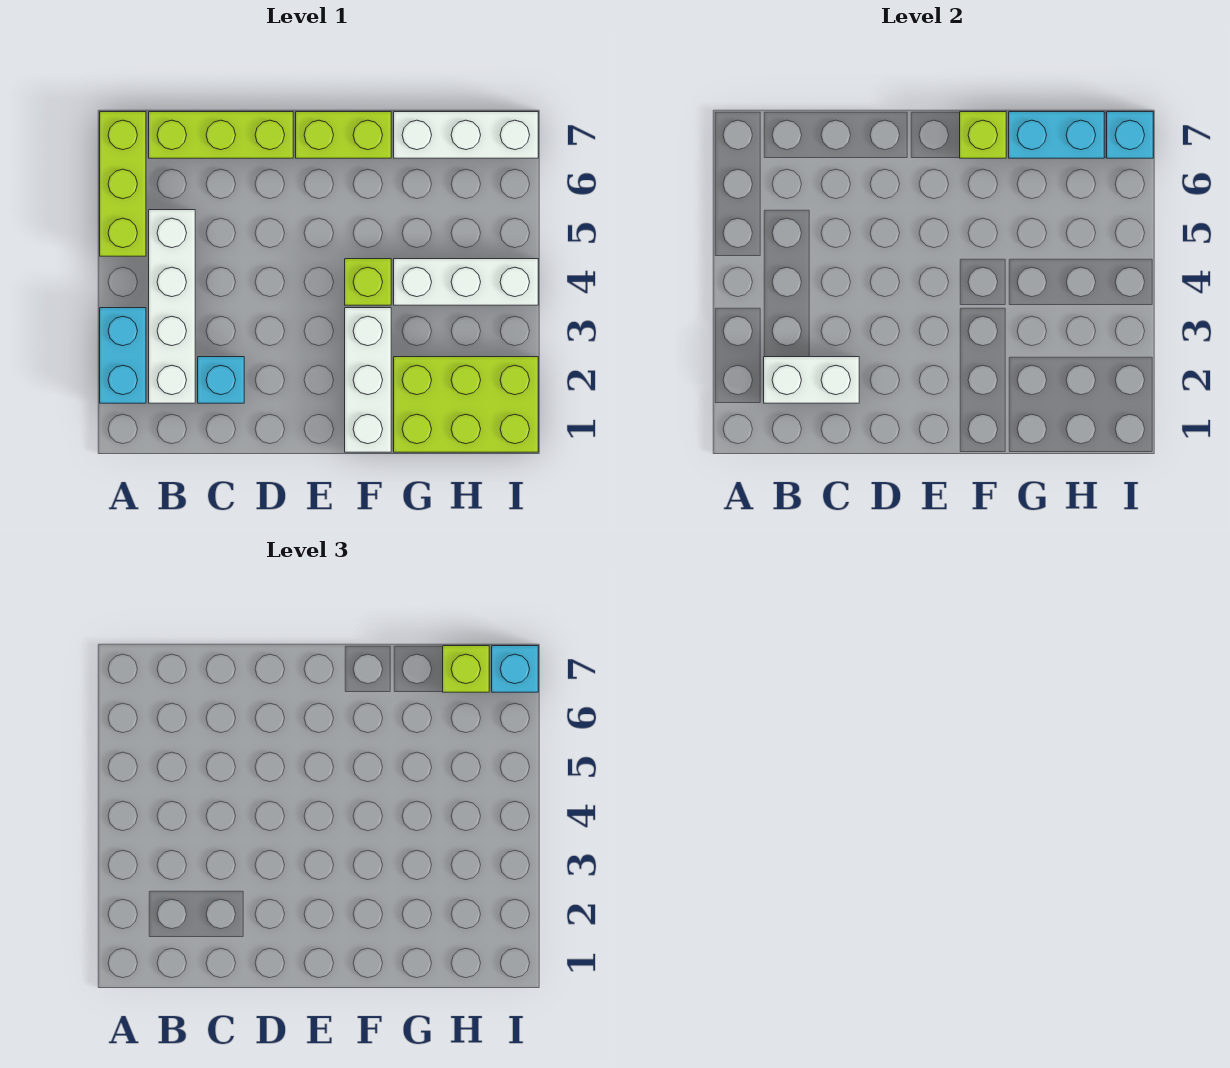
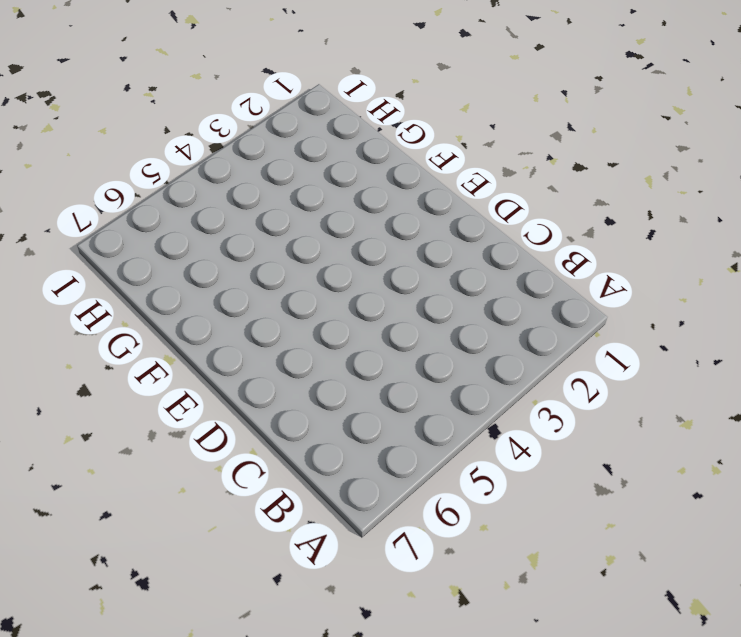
none -> cyan 1x2 brick [100,308,146,403]
none -> lime 1x3 brick [100,112,146,256]
none -> white 1x4 brick [149,210,195,403]

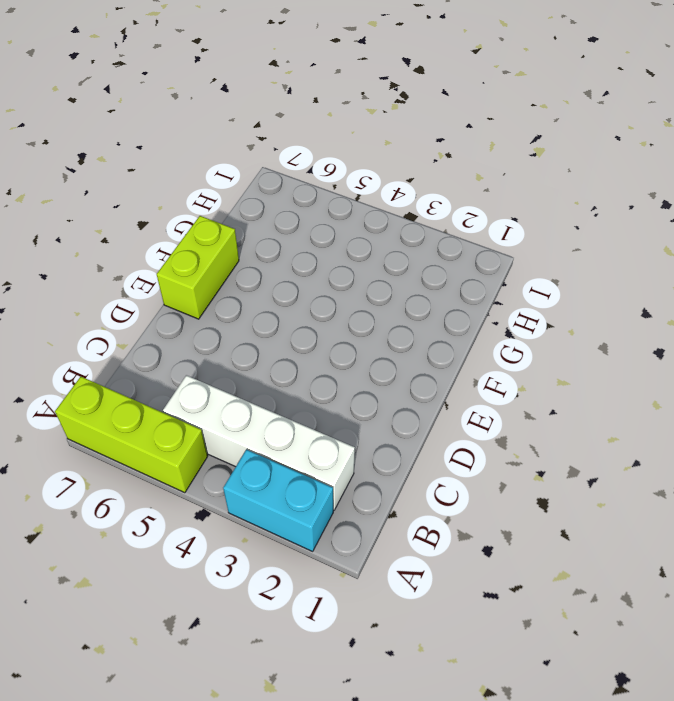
none -> lime 1x3 brick [149,112,293,158]
none -> cyan 1x1 brick [198,357,244,403]
none -> white 1x3 brick [345,308,391,452]

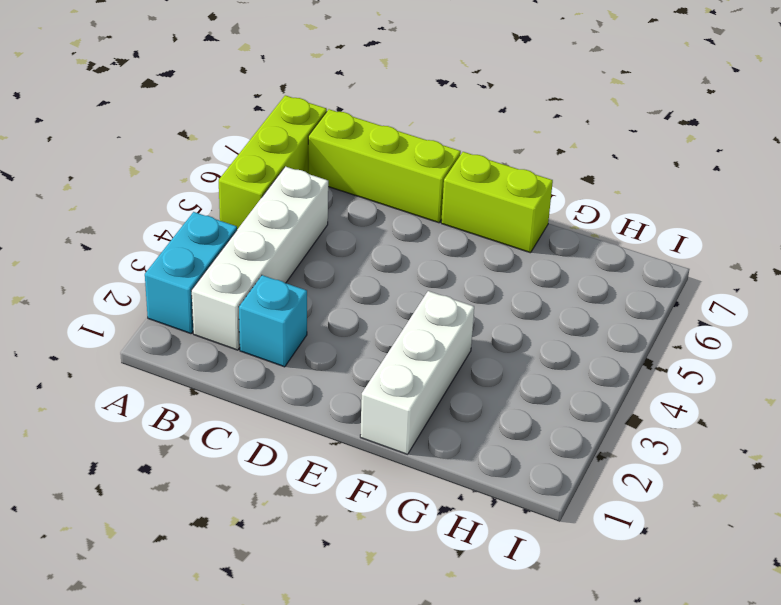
none -> lime 1x1 brick [345,259,391,305]
none -> lime 2x3 brick [394,357,538,452]
none -> white 1x3 brick [394,259,538,305]

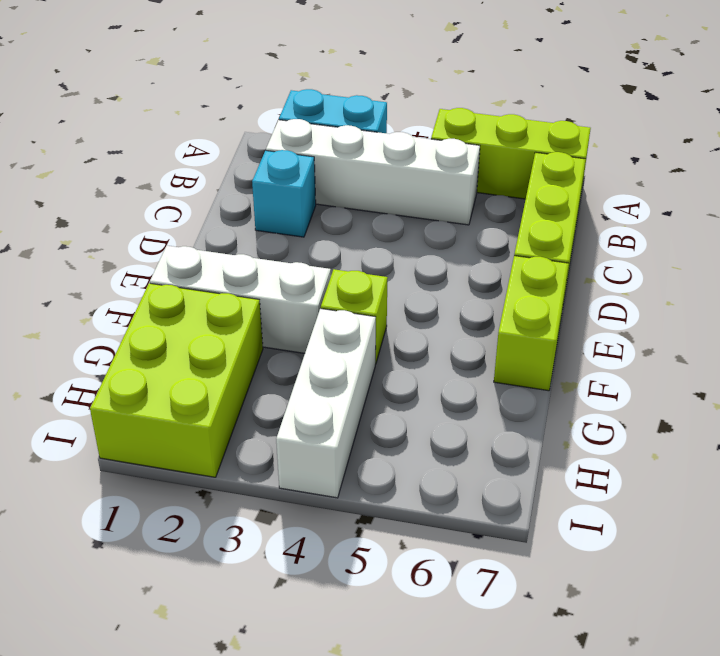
none -> white 1x3 brick [394,112,538,158]
none -> white 1x2 brick [764,357,859,403]
none -> lime 1x1 brick [960,112,1006,158]

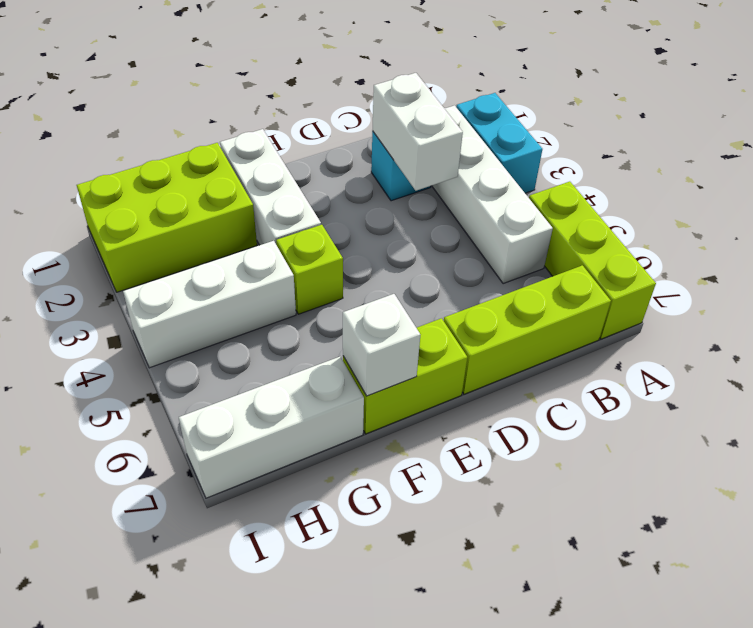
white 1x2 brick [373,73,463,191] -> white 1x2 brick turned to [764,357,859,403]
white 1x1 brick [343,294,420,396] -> lime 1x1 brick [960,112,1006,158]
none -> cyan 1x2 brick [1009,112,1104,158]
none -> cyan 1x1 brick [1107,112,1153,158]
none -> lime 1x1 brick [443,646,489,692]

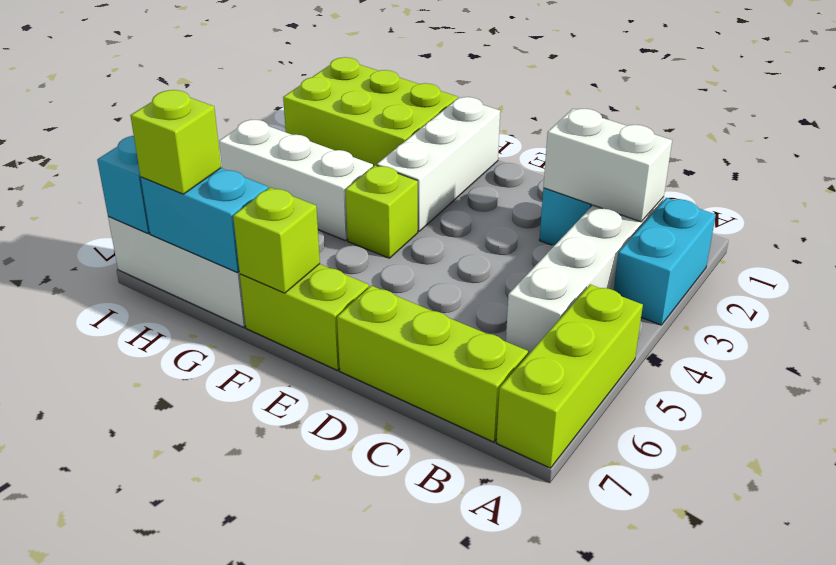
none -> cyan 1x1 brick [492,646,538,692]

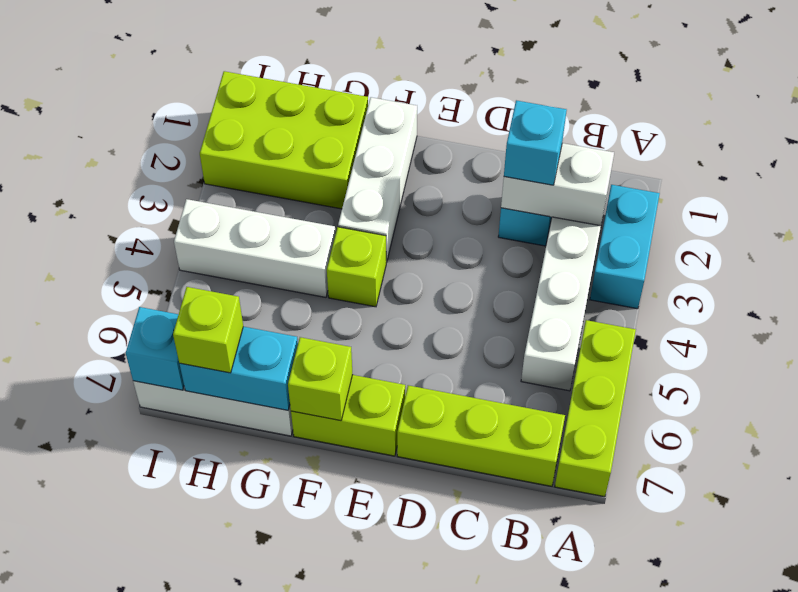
cyan 1x1 brick [504,100,567,185] -> cyan 1x1 brick moved to [492,646,538,692]

